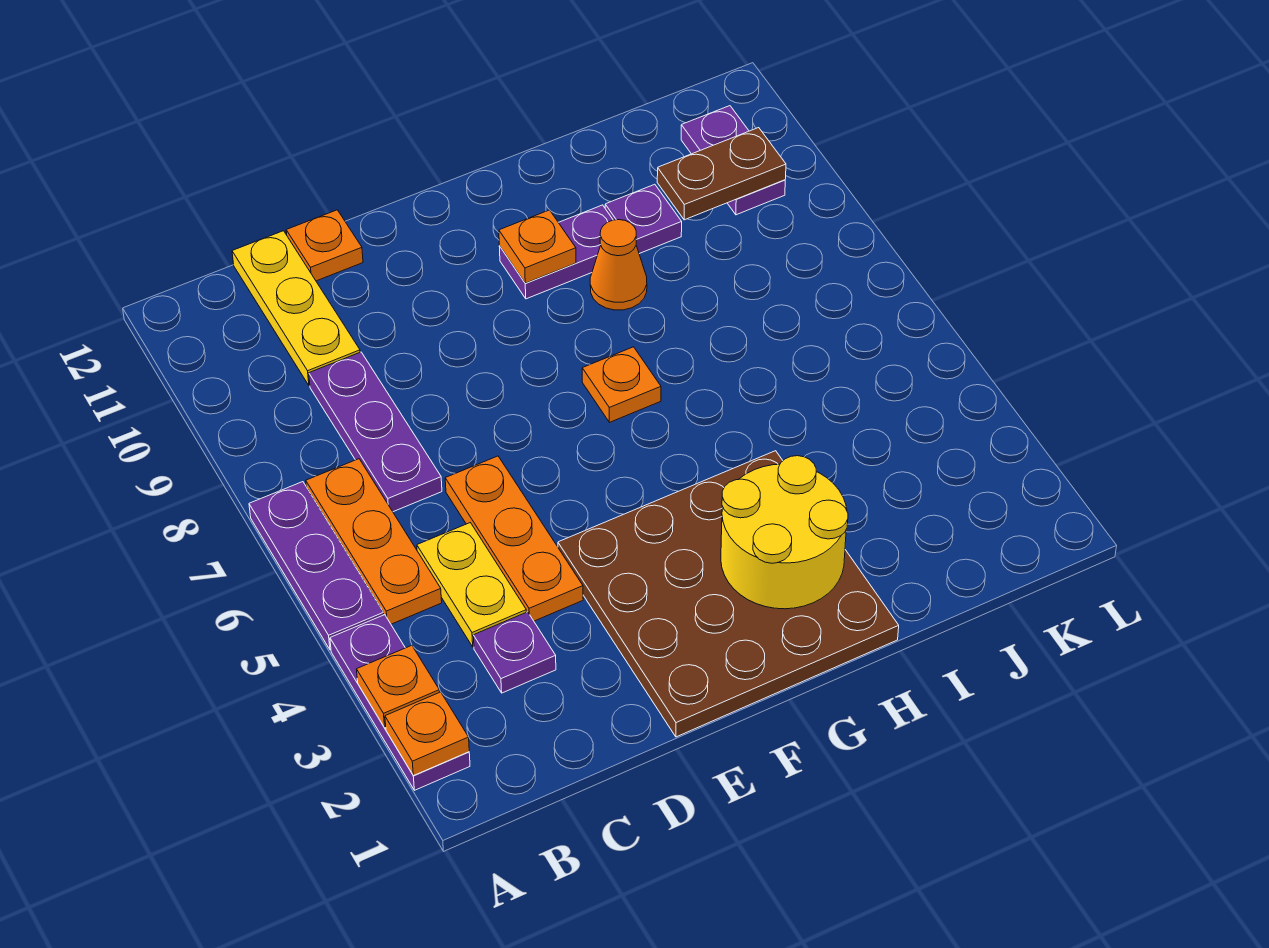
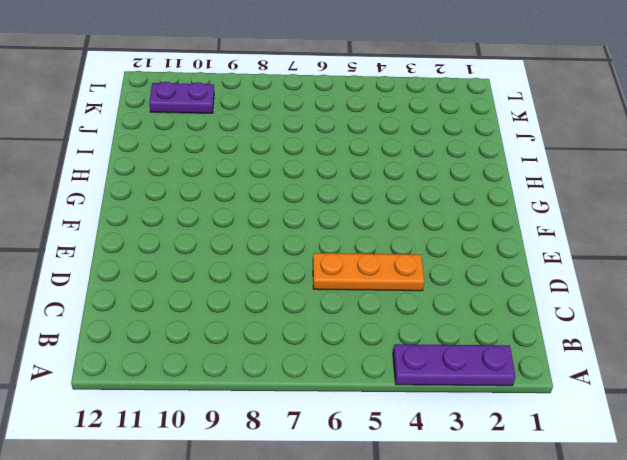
none -> purple 1x3 plate [249,482,384,650]
none -> orange 1x3 plate [306,459,442,624]
none -> purple 1x1 plate [473,612,556,693]

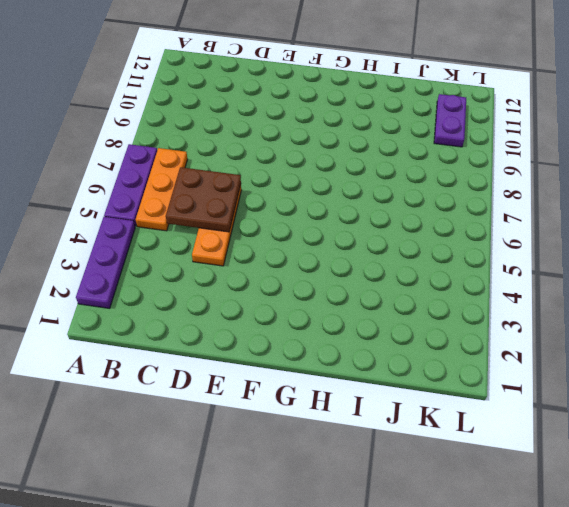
brown 2x2 plate [166,167,241,232] -> none
none -> purple 1x1 plate [473,612,556,693]
none -> yellow 1x2 plate [417,523,526,647]
none -> purple 1x3 plate [309,352,442,512]

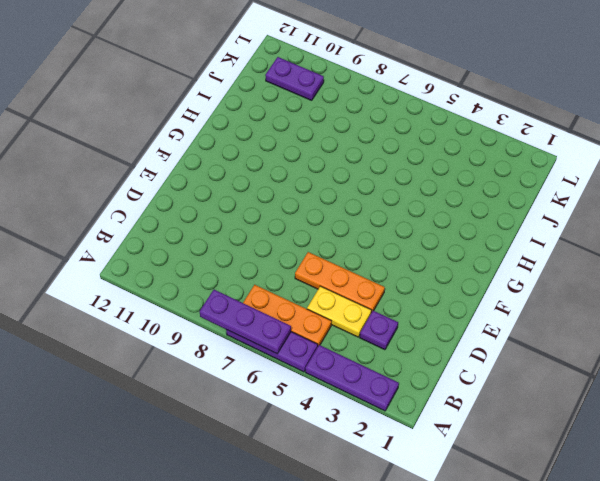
purple 1x3 plate [200,290,291,354] -> purple 1x3 plate moved to [309,352,442,512]
none -> yellow 1x3 plate [232,231,360,386]
none -> orange 1x1 plate [286,210,363,281]
none -> brown 4x4 plate [558,451,899,737]

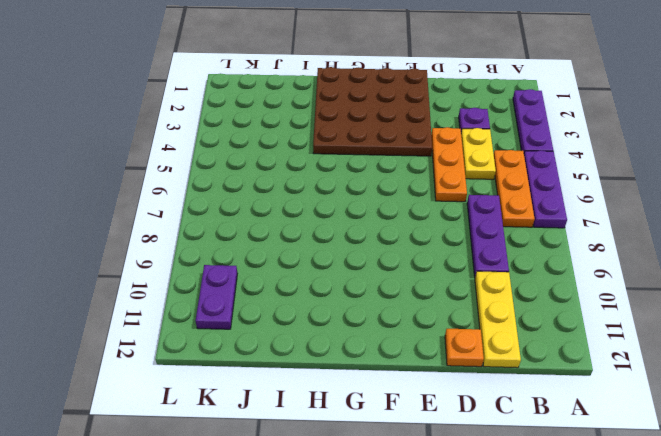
none -> orange 1x1 plate [582,347,661,422]
none -> purple 1x2 plate [499,205,613,299]
none -> orange 1x1 cone [590,220,647,310]

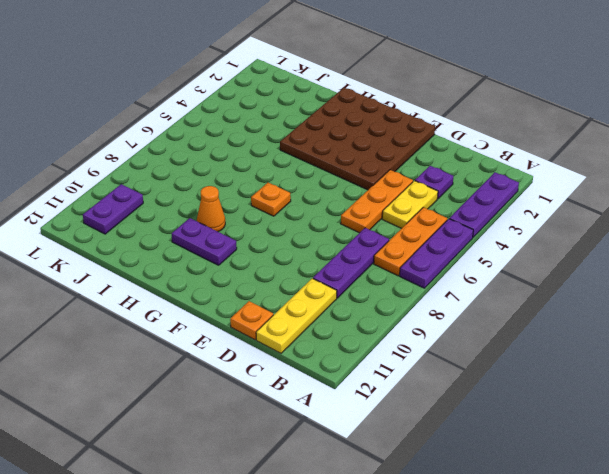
none -> purple 1x1 plate [605,184,682,254]
none -> orange 1x1 plate [385,692,469,776]
none -> orange 1x1 plate [357,645,440,728]

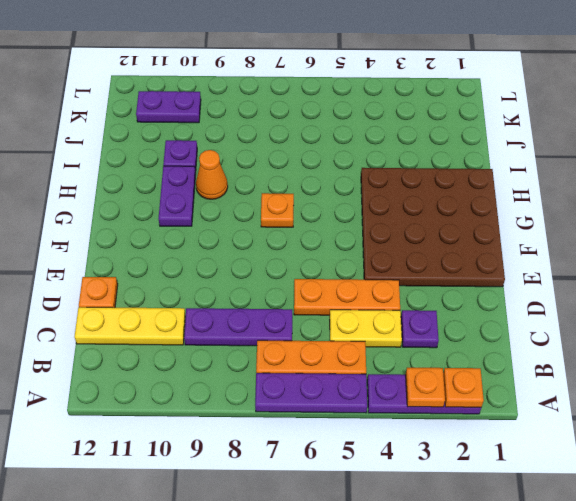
none -> yellow 2x2 round brick [721,456,848,609]
none -> orange 1x1 plate [499,210,576,283]
none -> brown 1x2 plate [657,128,786,220]

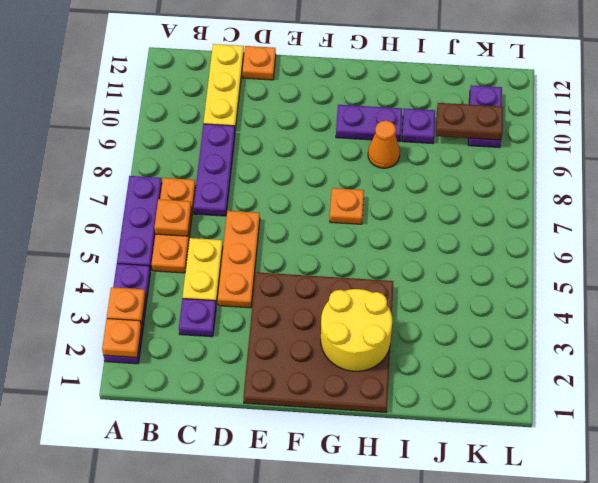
orange 1x1 plate [154,199,191,236] -> orange 1x1 plate moved to [499,210,576,283]

